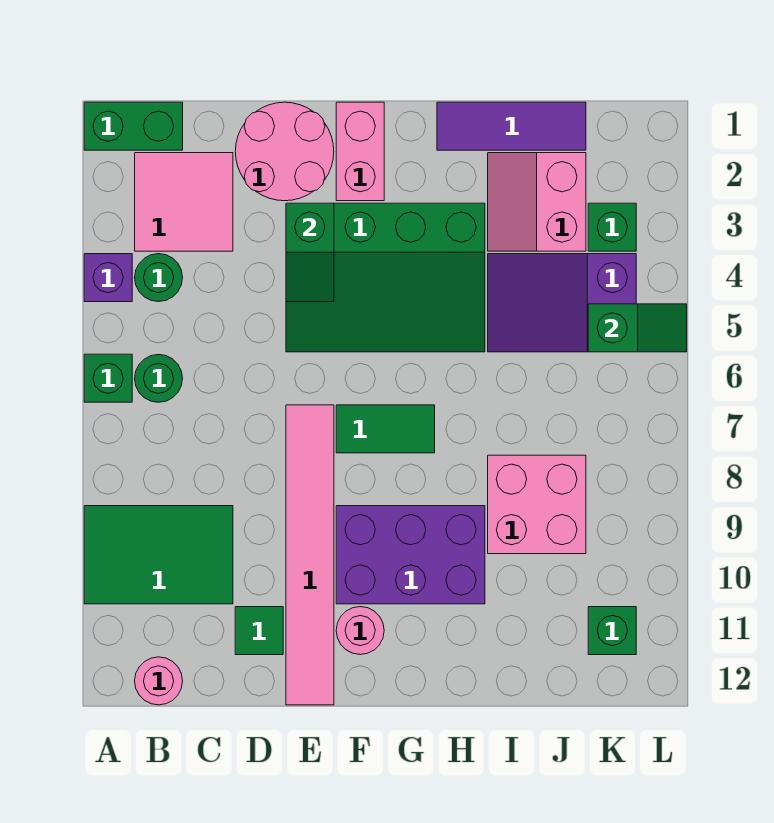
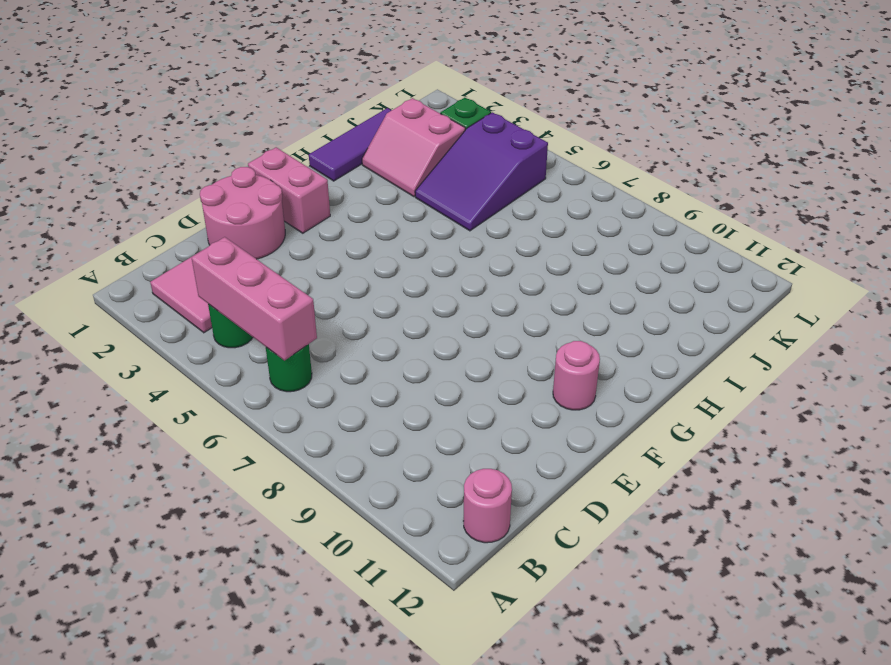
pink 1x3 brick [191,237,317,360] -> none
none -> green 1x2 brick [84,102,183,150]
none -> purple 1x1 brick [84,254,132,302]
none -> green 1x1 brick [84,354,132,402]

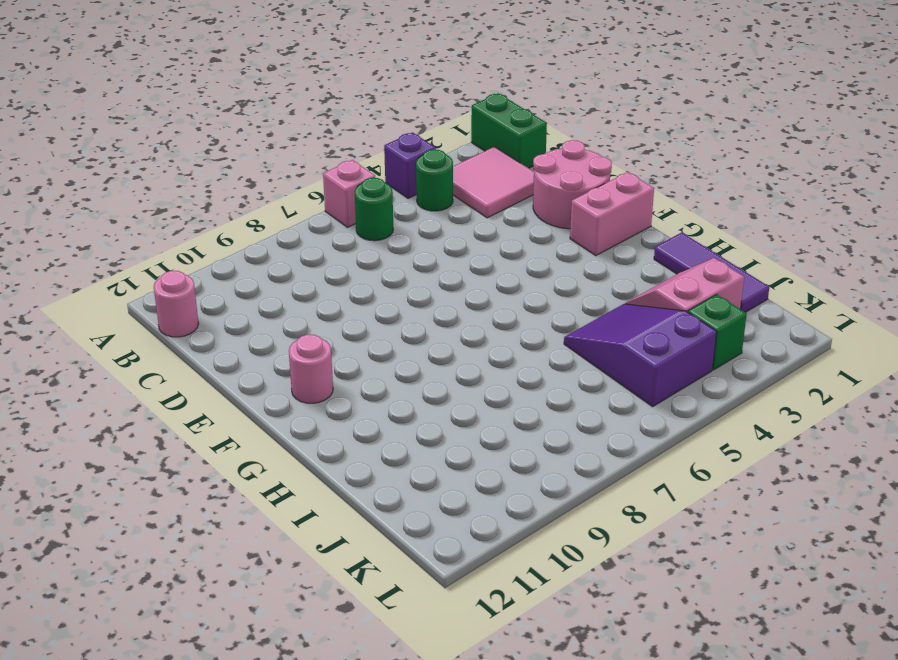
pink 1x1 brick [323,160,376,227] -> green 1x1 brick [84,354,132,402]
none -> green 2x3 tile [84,506,233,604]
none -> green 1x1 tile [235,607,283,655]
none -> green 3x4 slope [286,203,485,352]

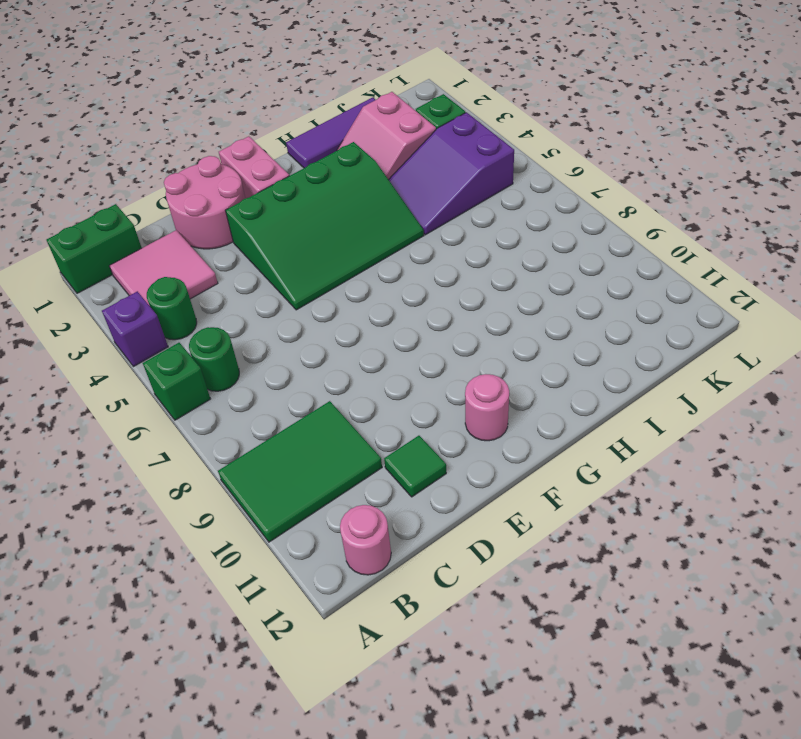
none -> pink 1x6 tile [286,405,334,705]
none -> green 1x2 tile [336,405,435,453]
none -> purple 2x3 brick [336,506,485,604]

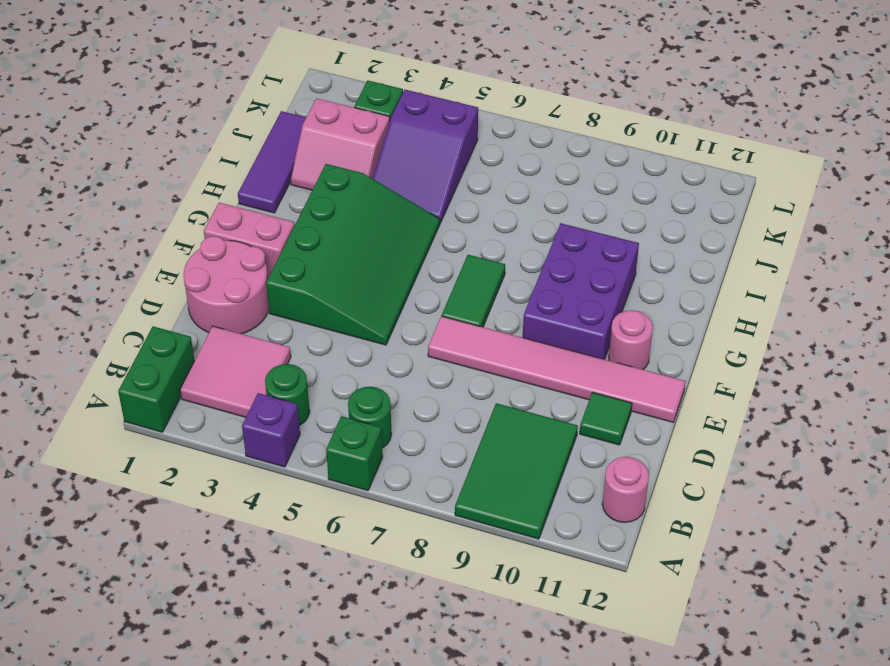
none -> pink 2x2 brick [488,455,586,554]
none -> green 1x1 brick [588,607,636,655]
none -> green 1x2 slope [286,203,334,302]

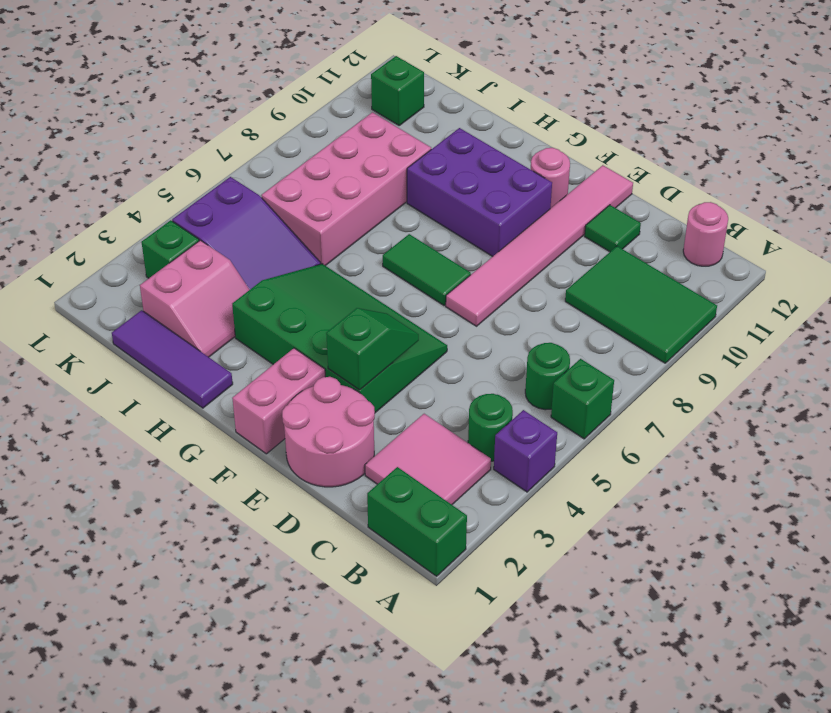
pink 2x4 brick [261,112,431,266] -> pink 2x2 brick [488,455,586,554]
none -> green 1x2 slope [588,304,687,352]

